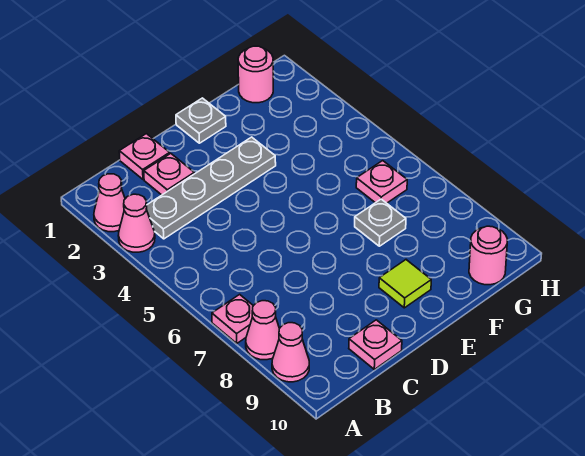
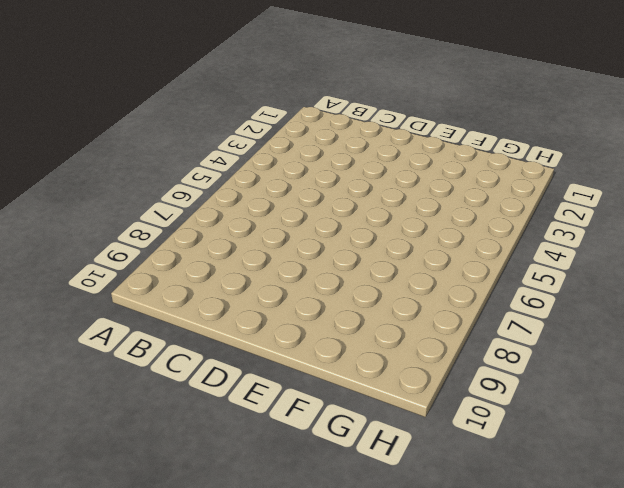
none -> pink 1x1 cone [94,174,125,232]
none -> pink 1x1 cone [118,194,155,252]
none -> pink 1x1 plate [212,294,253,343]

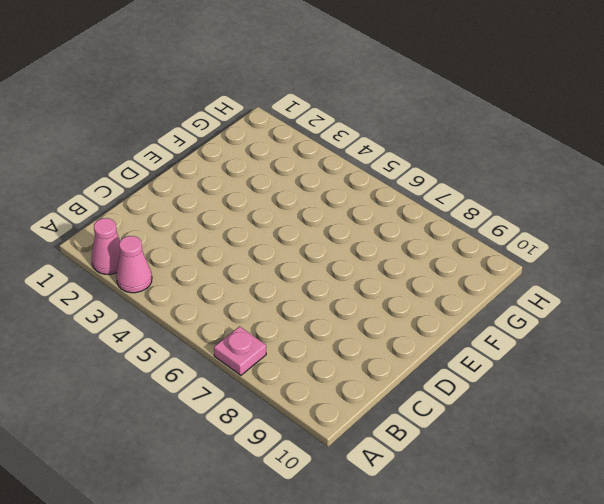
none -> pink 1x1 cone [246,301,279,360]
none -> pink 1x1 cone [272,323,309,382]
none -> grey 1x4 plate [146,137,276,239]

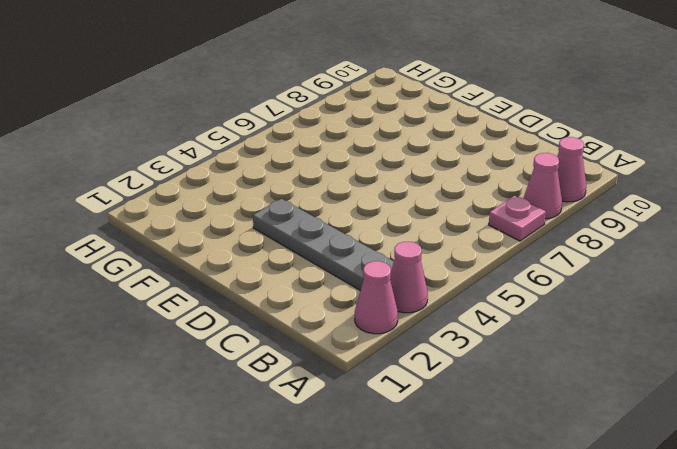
none -> pink 1x1 plate [119,134,170,179]
none -> pink 1x1 plate [144,154,194,195]
none -> pink 1x1 plate [349,320,402,369]

